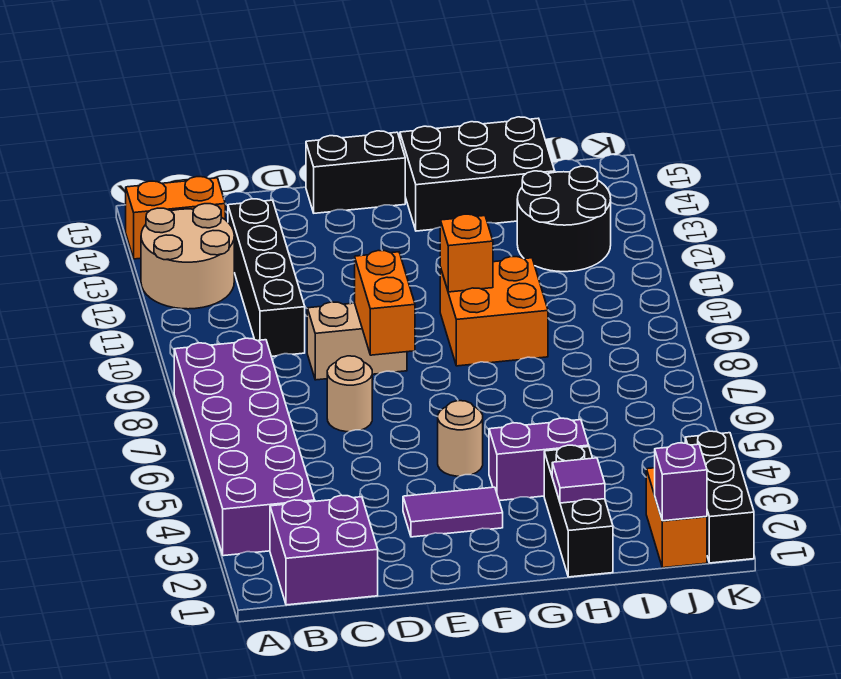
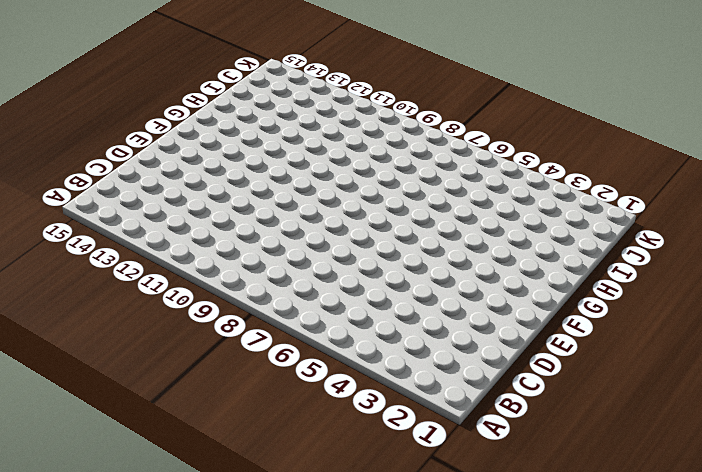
none -> purple 2x6 brick [174,338,315,556]
none -> tan 2x2 round brick [141,204,234,309]
none -> orange 1x2 brick [126,177,225,259]

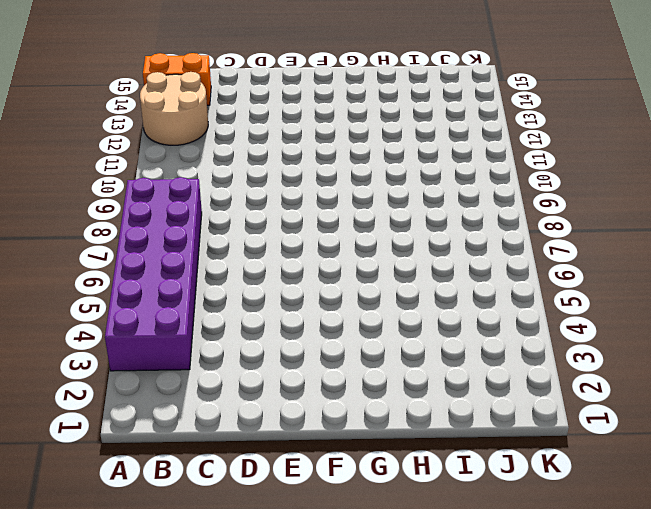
none -> purple 2x2 brick [270,495,378,605]
none -> black 1x4 brick [228,199,305,357]
none -> tan 1x1 round brick [327,356,372,432]

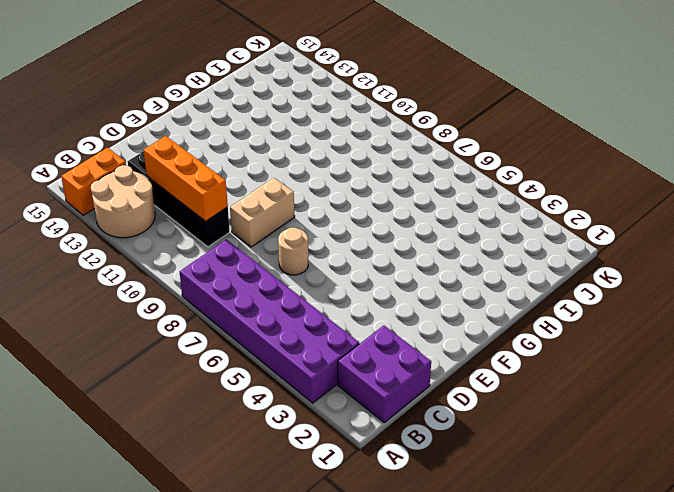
orange 1x3 brick [143,136,228,221] -> none
none -> purple 1x2 tile [403,487,503,537]
none -> black 1x2 brick [306,131,405,213]
none -> tan 1x1 round brick [438,401,483,476]

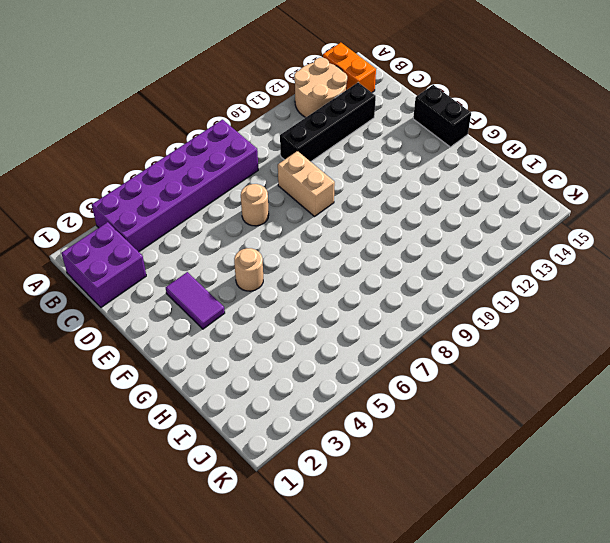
none -> purple 1x2 brick [489,418,589,501]
none -> orange 2x2 brick [440,257,548,366]
none -> black 2x3 brick [400,117,555,231]

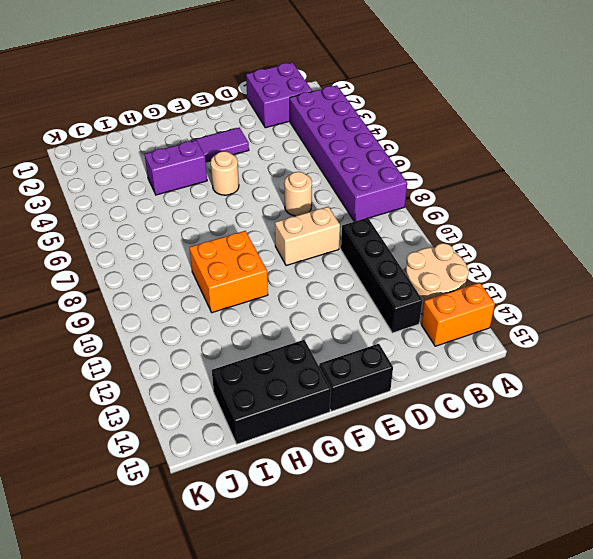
none -> black 1x3 brick [544,445,613,577]
none -> black 2x2 round brick [517,166,611,272]
none -> orange 1x2 brick [646,468,707,568]

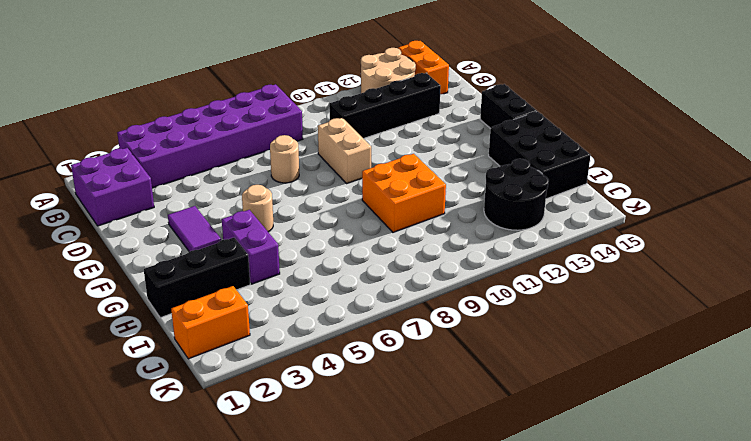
none -> black 1x3 brick [685,431,754,563]
none -> orange 1x2 brick [355,250,415,355]
none -> orange 1x1 brick [440,214,493,292]

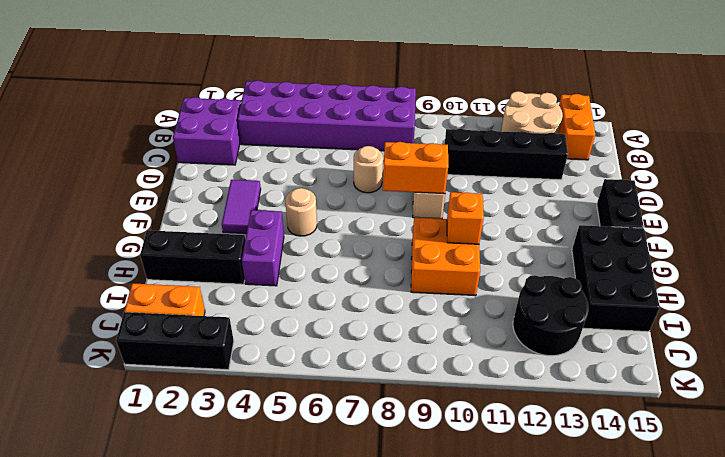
none -> purple 1x1 tile [552,458,605,503]
none -> purple 1x1 brick [655,443,707,521]

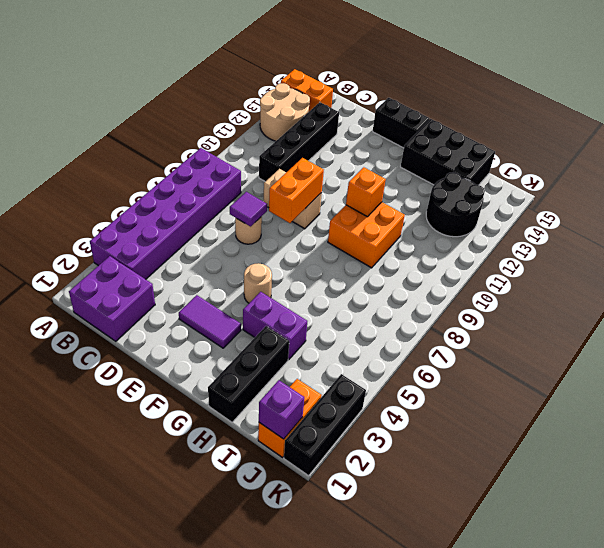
purple 1x1 tile [230,192,267,226] -> purple 1x1 tile moved to [552,458,605,503]

